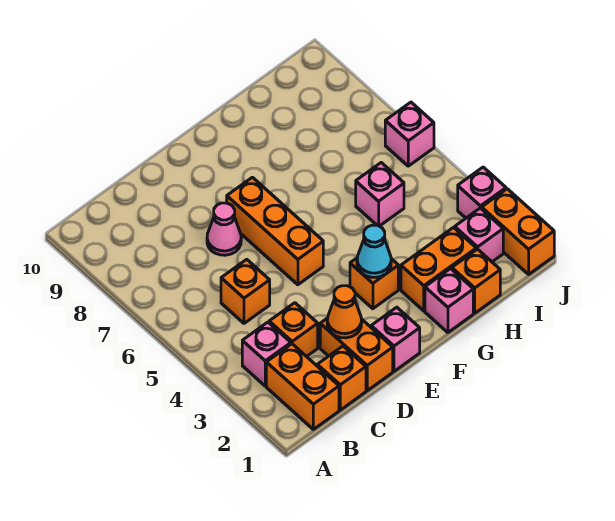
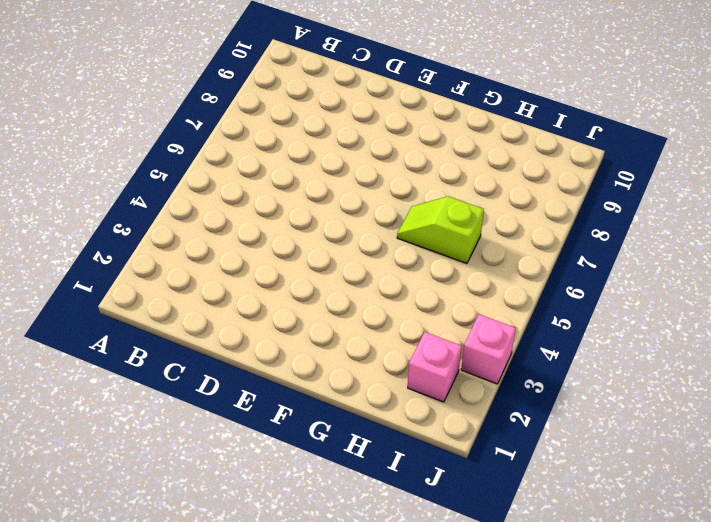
lime 1x2 slope [397,196,484,264] -> none
none -> orange 1x2 brick [266,344,339,429]
none -> pink 1x1 brick [242,322,291,386]
none -> orange 1x1 brick [317,346,366,410]

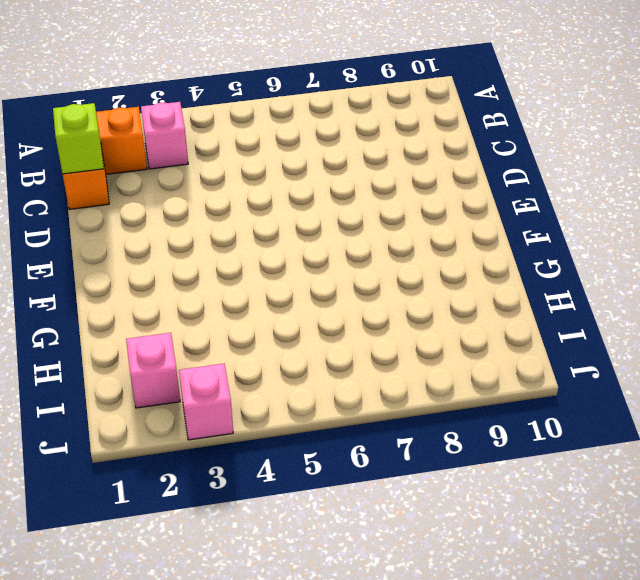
lime 1x1 brick [53,103,104,174] -> none
none -> orange 1x1 brick [269,303,318,357]
none -> orange 1x1 brick [221,259,270,323]
none -> orange 1x2 brick [320,318,393,391]

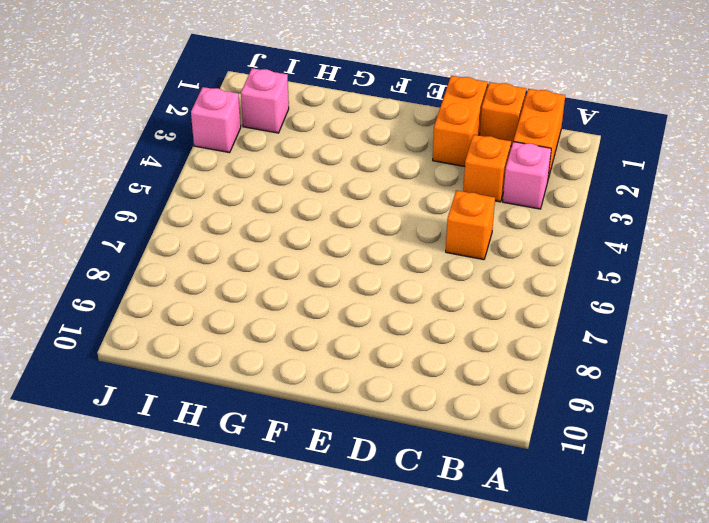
none -> pink 1x1 cone [207,203,241,255]
none -> pink 1x1 brick [371,307,420,371]
none -> orange 1x3 brick [227,177,323,285]

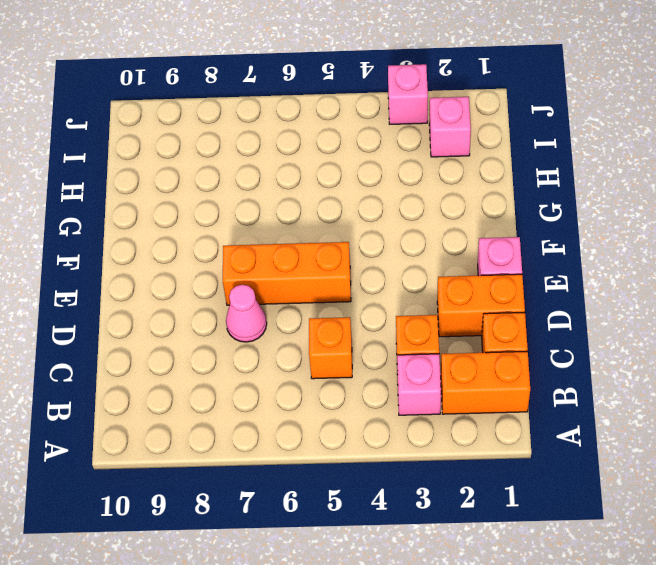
none -> orange 1x1 brick [350,258,398,309]
none -> pink 1x1 brick [425,269,473,333]
none -> orange 1x2 brick [401,228,476,311]

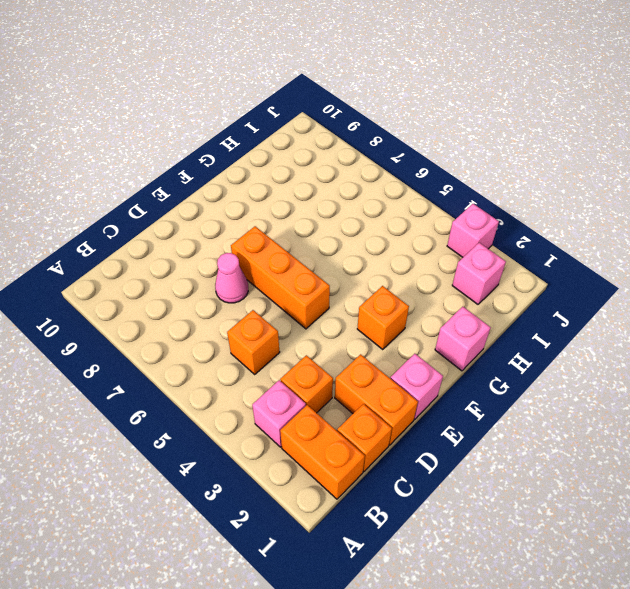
none -> orange 1x2 brick [401,228,476,311]
none -> orange 1x1 brick [452,249,500,313]
none -> pink 1x1 brick [356,163,404,226]

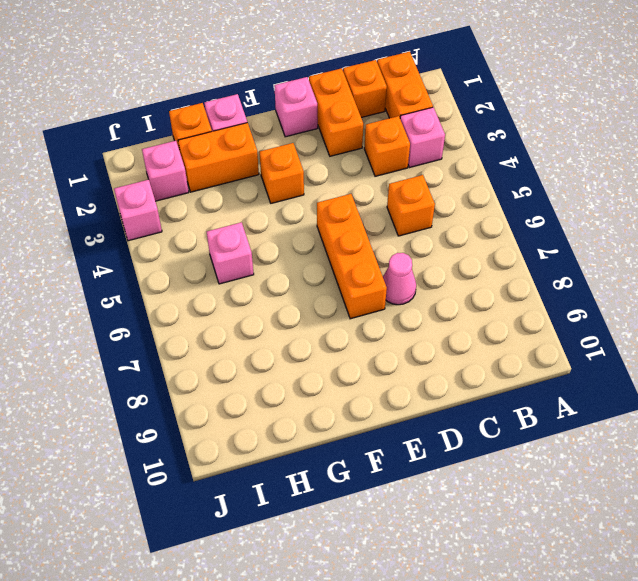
none -> orange 1x2 brick [482,189,554,274]
none -> pink 1x1 brick [385,102,434,166]
none -> orange 1x1 cone [327,286,362,338]

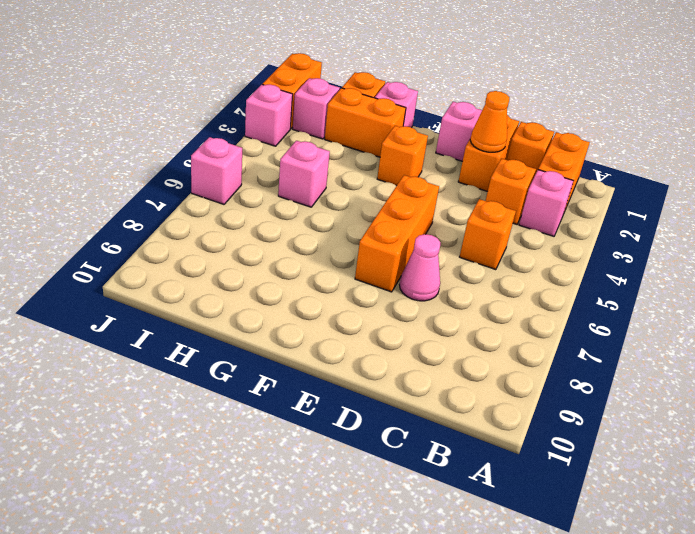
none -> cyan 1x1 cone [357,225,391,277]

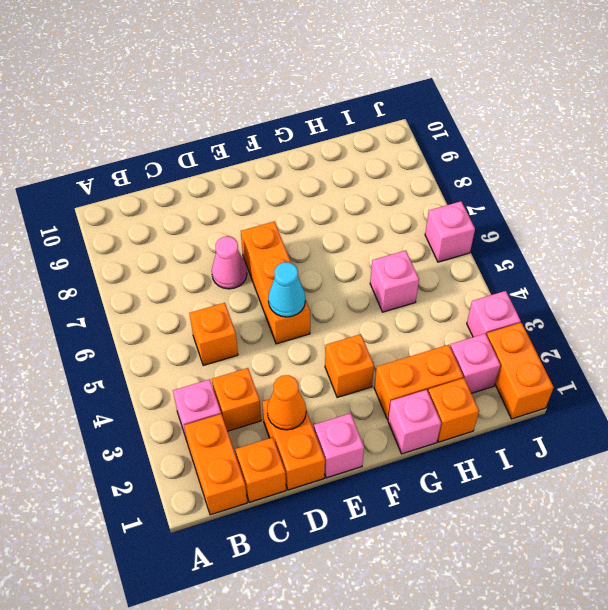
cyan 1x1 cone [268,262,305,317] -> cyan 1x1 cone moved to [357,225,391,277]

